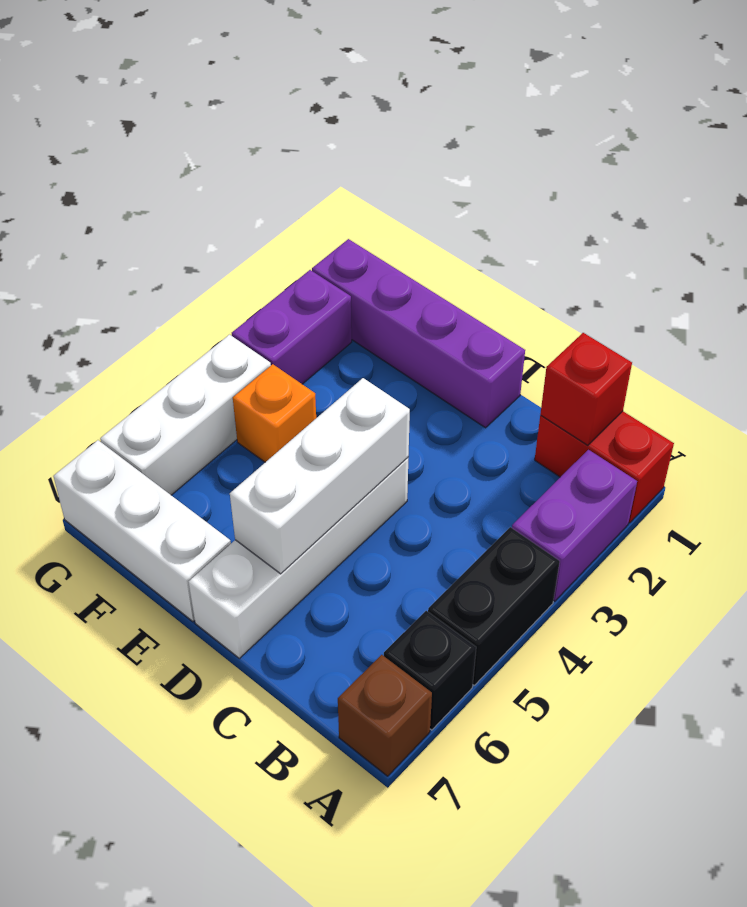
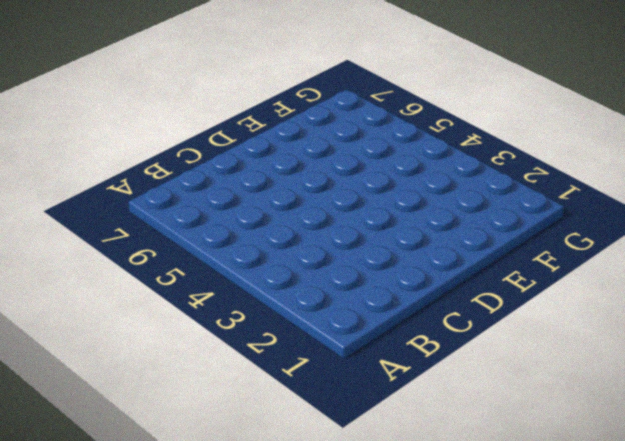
none -> red 1x2 brick [535,411,674,523]
none -> purple 1x2 brick [512,450,637,601]
none -> black 1x2 brick [428,527,560,685]

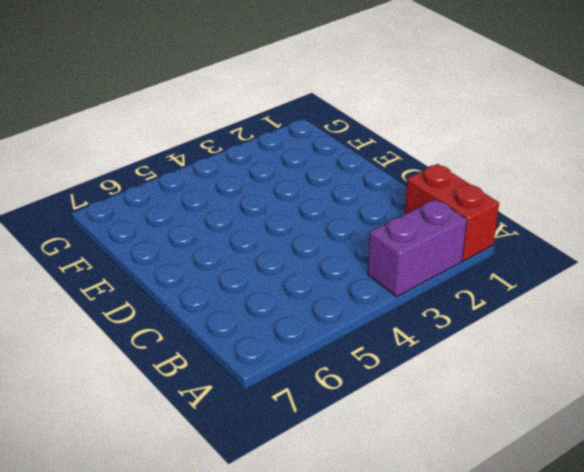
none -> black 1x2 brick [428,527,560,685]
none -> black 1x1 brick [384,611,476,730]
none -> brown 1x1 brick [338,655,432,776]

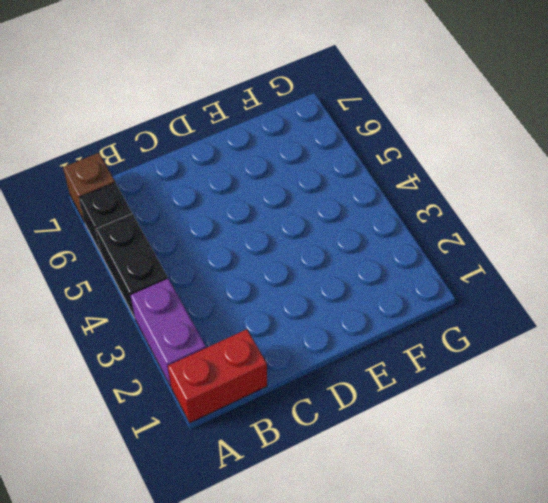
none -> purple 1x4 brick [312,239,525,428]
none -> white 1x4 brick [189,458,408,658]
none -> white 1x3 brick [53,440,231,621]

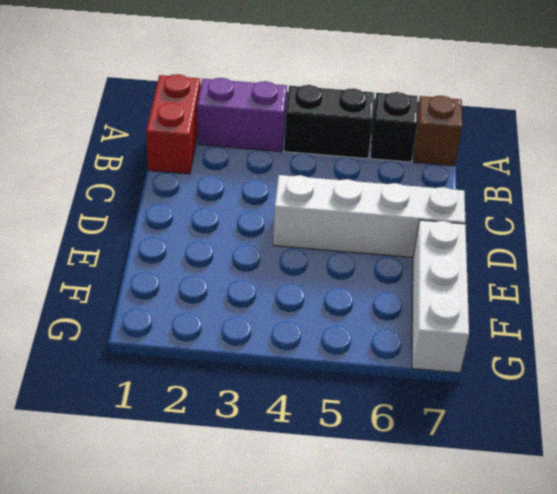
none -> purple 1x4 brick [312,239,525,428]
none -> orange 1x1 brick [233,364,316,462]
none -> purple 1x2 brick [232,270,352,384]

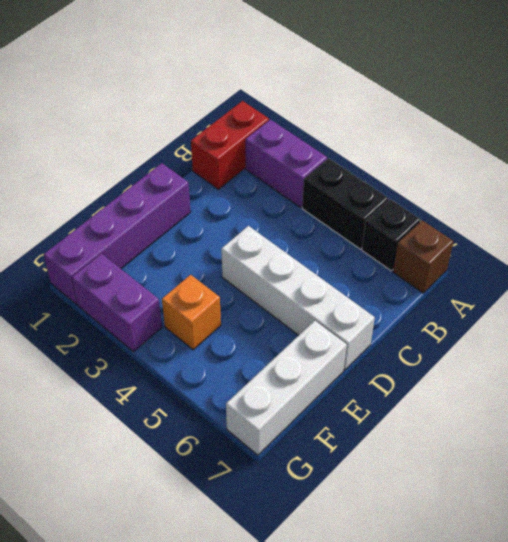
none -> white 1x3 brick [100,335,271,495]
none -> red 1x1 brick [540,333,632,445]
none -> white 1x3 brick [230,378,410,574]

